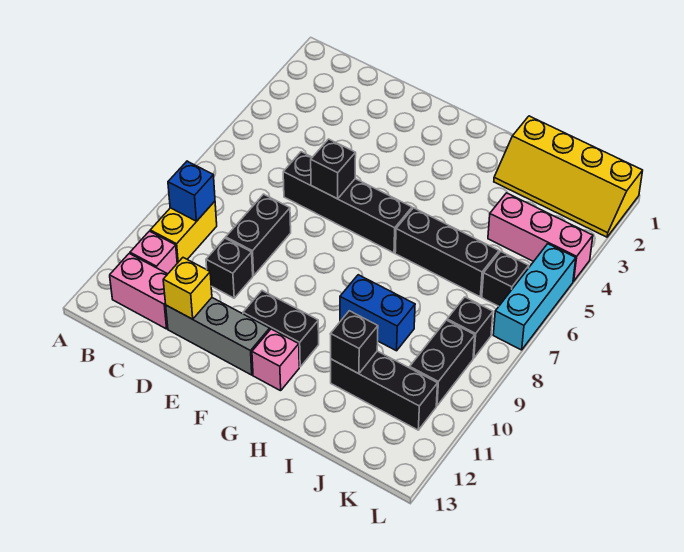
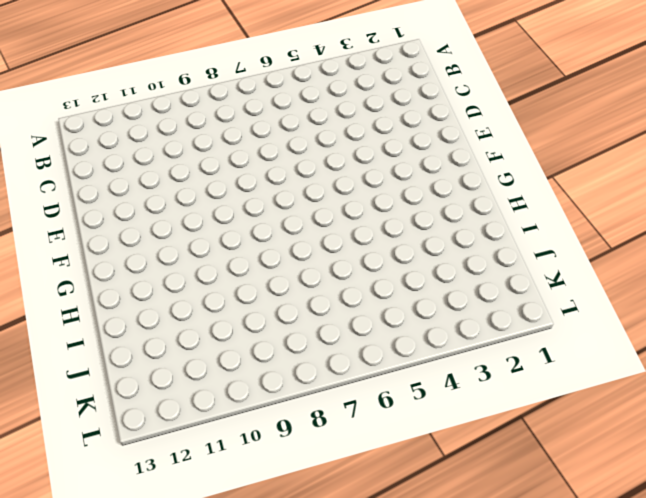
none -> yellow 1x2 brick [150,201,217,263]
none -> pink 1x1 brick [130,231,177,274]
none -> pink 1x2 brick [110,254,168,329]

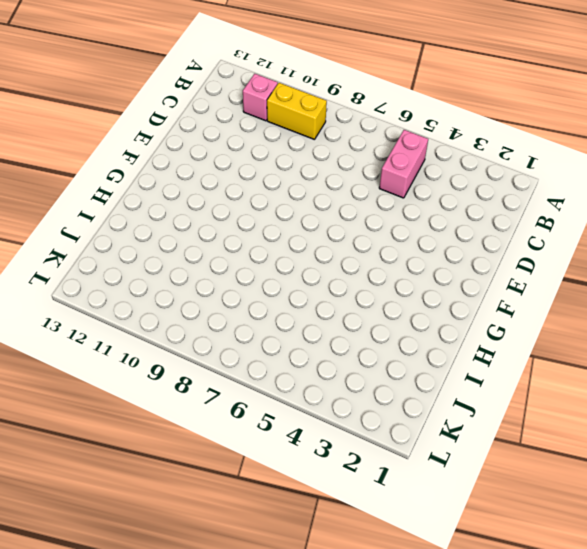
pink 1x2 brick [379,130,428,198] -> pink 1x2 brick moved to [110,254,168,329]
none -> black 1x4 brick [283,152,412,253]
none -> black 1x2 brick [226,194,291,276]
none -> black 1x1 brick [206,238,253,298]

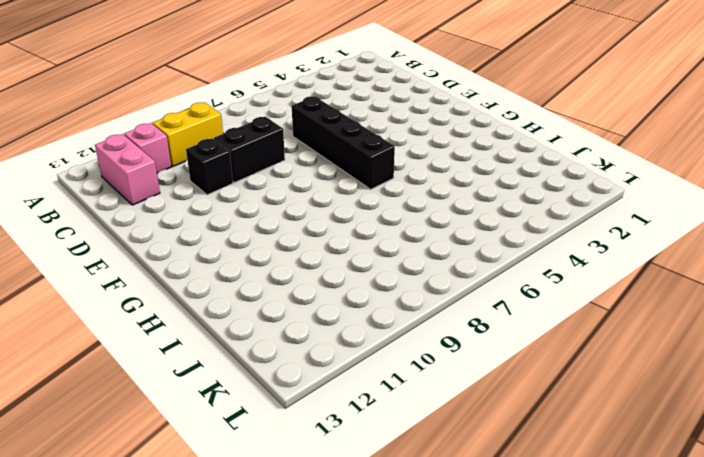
none -> grey 1x3 brick [166,298,270,375]
none -> black 1x2 brick [243,291,319,367]
none -> pink 1x1 brick [252,329,299,391]

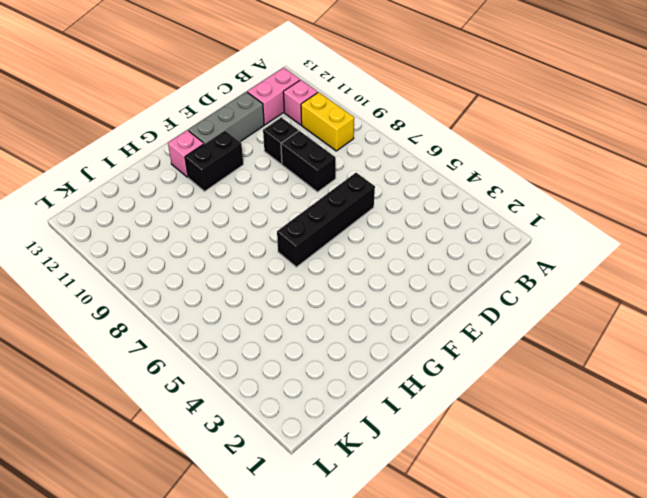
none -> black 1x3 brick [395,208,499,297]
none -> blue 1x2 brick [340,275,415,351]
none -> yellow 2x4 slope [494,116,643,237]

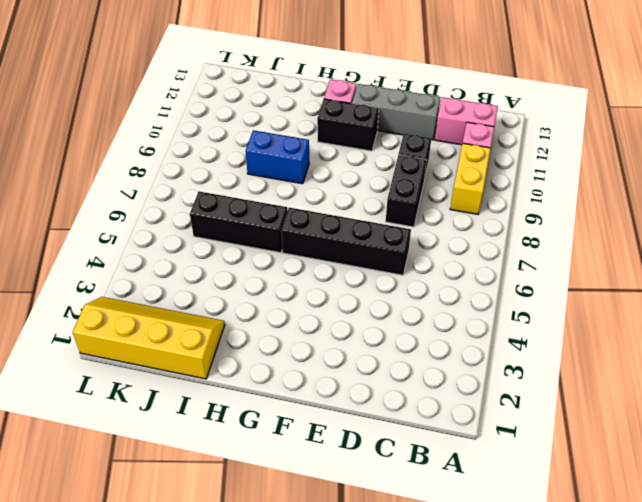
none -> black 1x3 brick [331,351,438,430]
none -> pink 1x3 brick [488,193,593,281]
none -> black 1x1 brick [482,251,529,306]

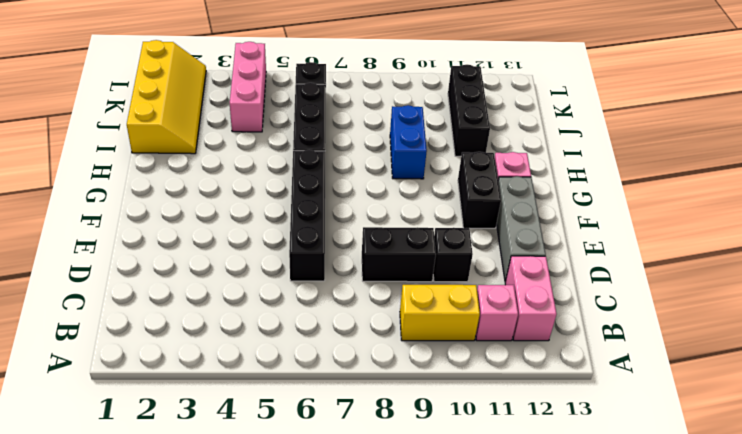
none -> black 1x1 brick [447,297,493,358]
none -> black 1x2 brick [410,320,475,406]
none -> cyan 1x3 brick [493,244,576,350]

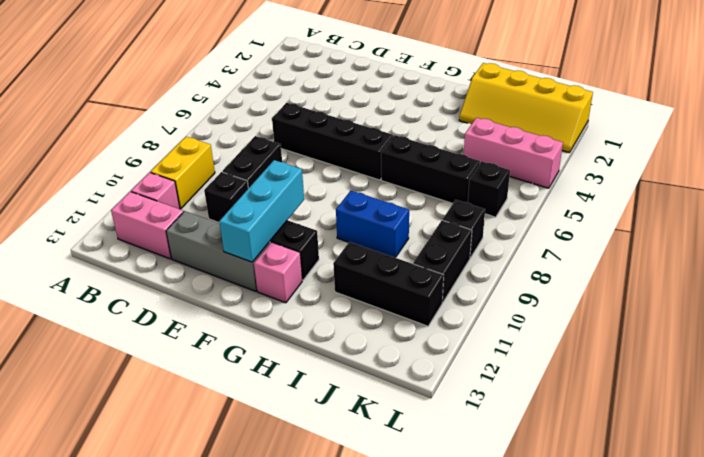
cyan 1x3 brick [219,160,304,262] -> cyan 1x3 brick moved to [493,244,576,350]
none -> blue 1x1 brick [168,161,215,221]
none -> yellow 1x1 brick [163,258,212,319]
none -> black 1x1 brick [311,139,356,199]

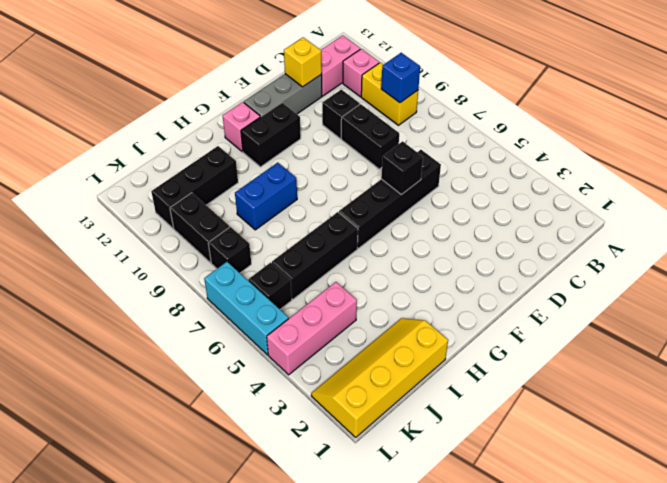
none -> black 1x1 brick [330,311,378,374]

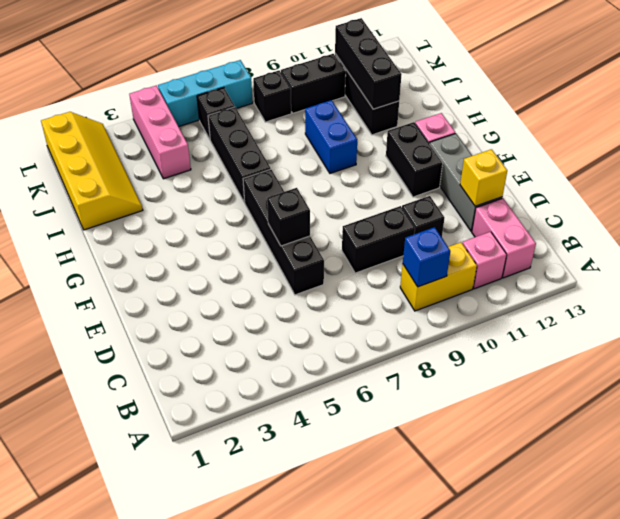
black 1x3 brick [335,18,402,109] -> black 1x1 brick [330,311,378,374]

